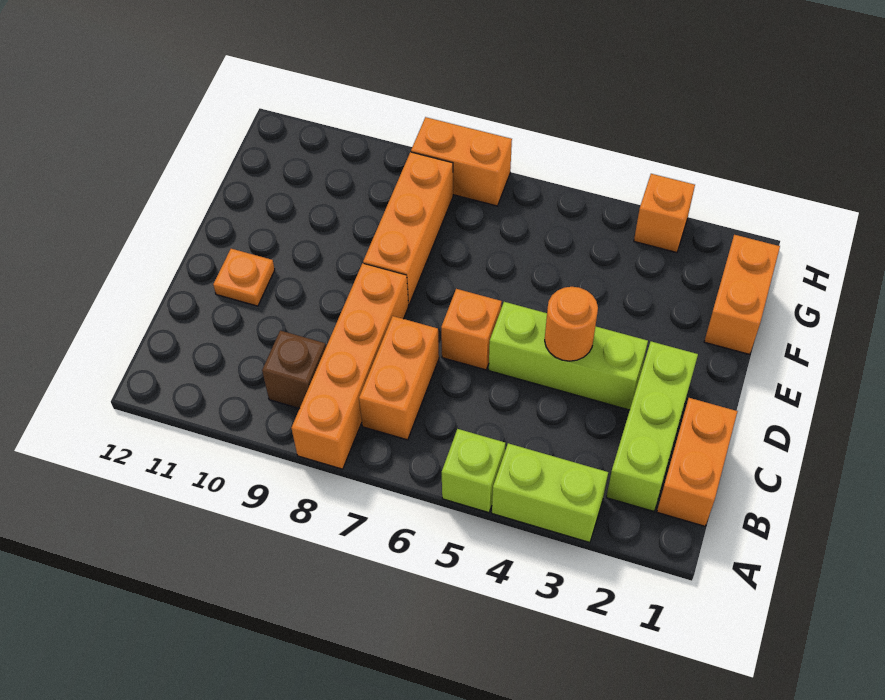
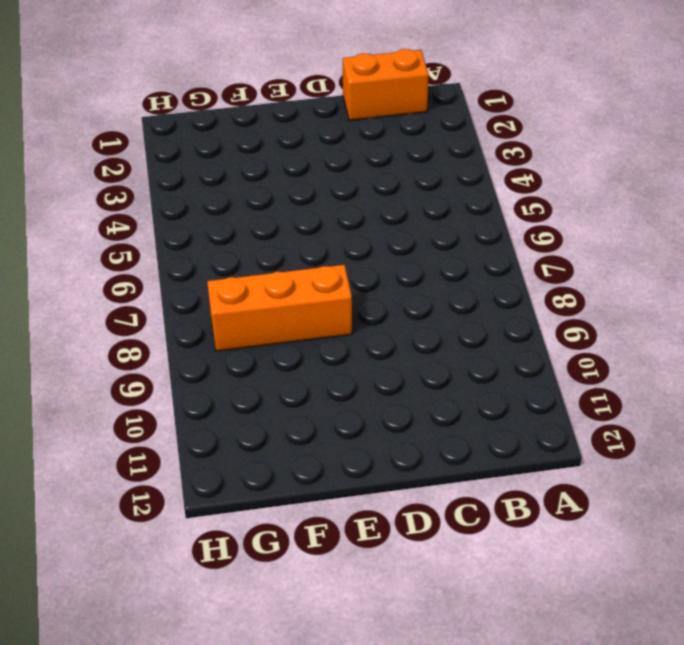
none -> lime 1x2 brick [492,443,608,543]
none -> lime 1x1 brick [442,429,505,513]
none -> orange 1x4 brick [291,263,409,469]

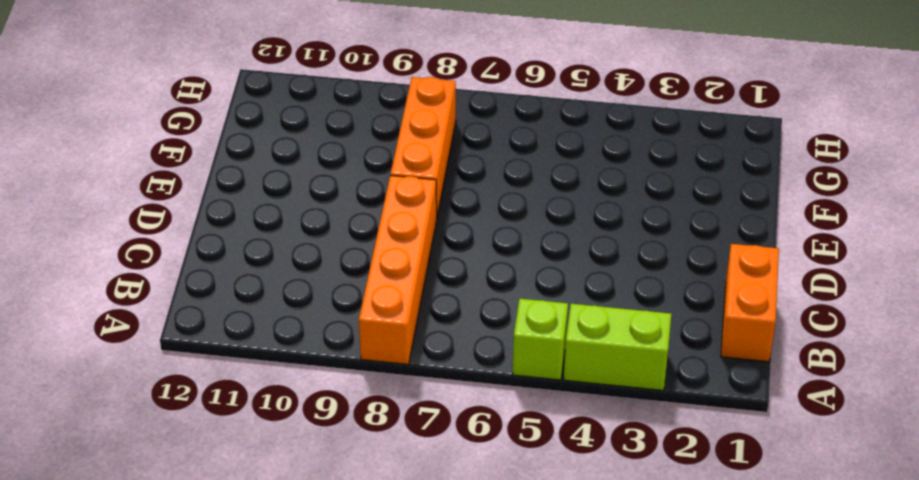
none -> lime 1x3 brick [606,341,698,511]
none -> orange 1x2 brick [359,316,439,440]
none -> brown 1x1 brick [262,331,326,409]

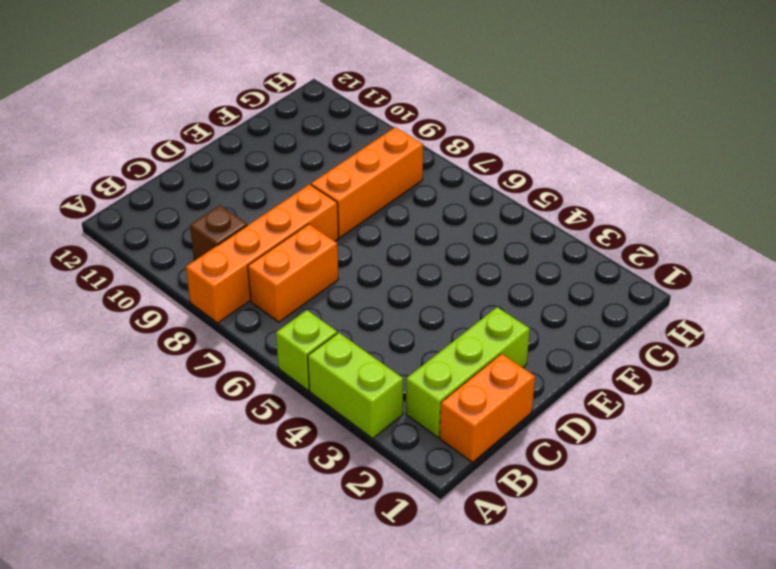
none -> lime 1x3 brick [489,302,648,410]
none -> orange 1x1 brick [441,289,502,370]
none -> orange 1x1 plate [213,249,275,306]

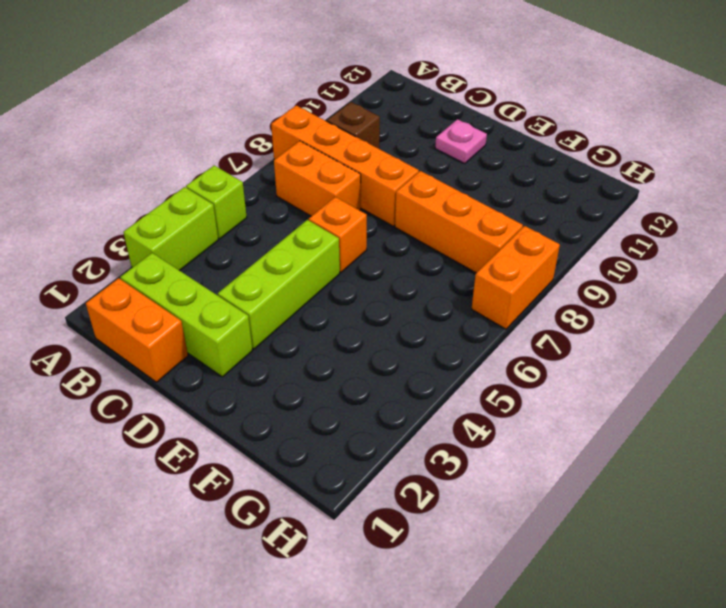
pink 1x1 plate [435,119,487,164] -> orange 1x1 plate [213,249,275,306]
none -> orange 1x2 brick [704,235,780,355]
none -> orange 1x1 brick [634,174,695,253]
none -> orange 1x1 round brick [545,287,598,361]

